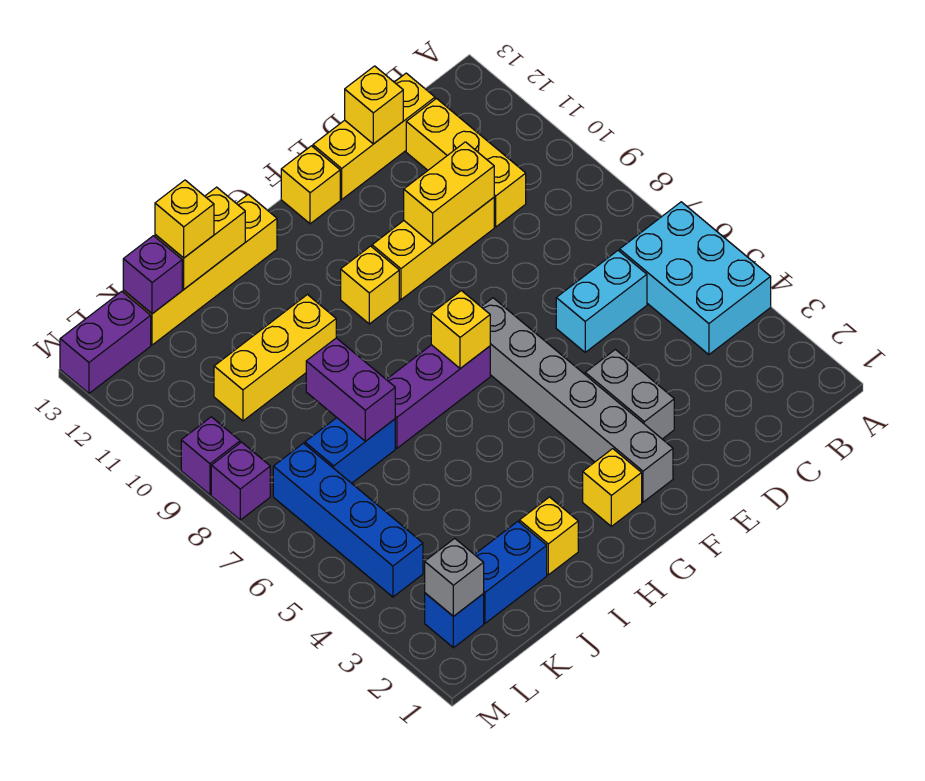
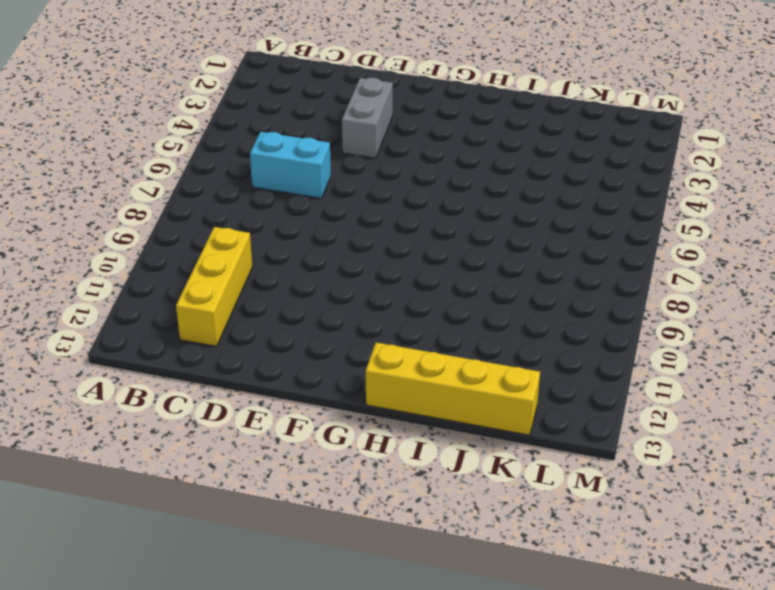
none -> cyan 2x3 brick [620,202,771,355]
none -> yellow 1x3 brick [313,73,435,199]
none -> yellow 1x3 brick [372,198,494,300]

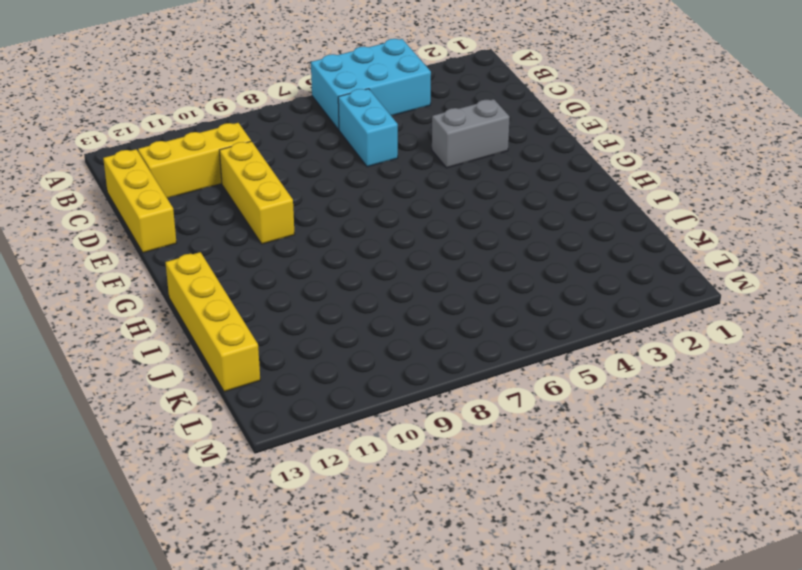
none -> grey 1x6 brick [481,298,673,502]
none -> yellow 1x1 brick [281,146,340,224]
none -> yellow 1x1 brick [583,449,642,526]

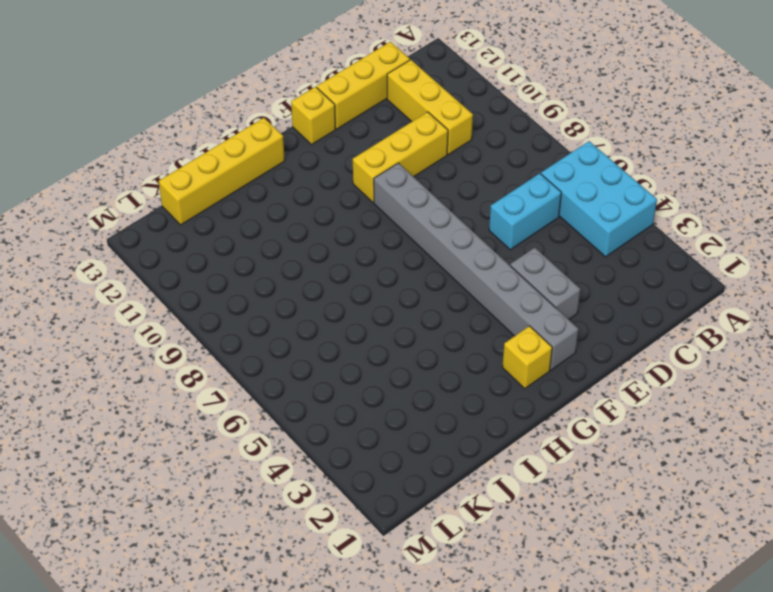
grey 1x8 brick [374,163,578,370] -> grey 1x6 brick [481,298,673,502]
none -> purple 1x3 brick [386,345,490,448]
none -> yellow 1x1 brick [341,246,399,324]
none -> yellow 1x1 brick [519,497,578,575]

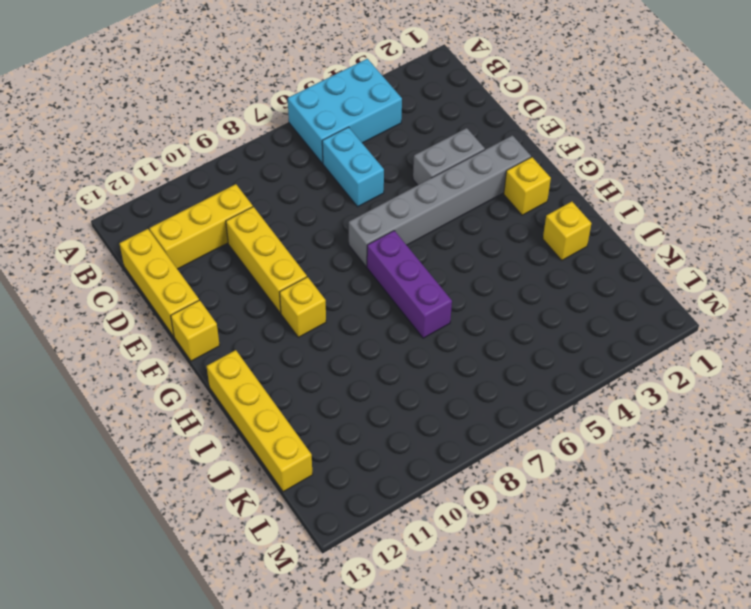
none -> yellow 1x3 brick [214,295,336,421]
none -> blue 1x2 brick [474,521,547,623]
none -> blue 1x2 brick [305,418,395,483]

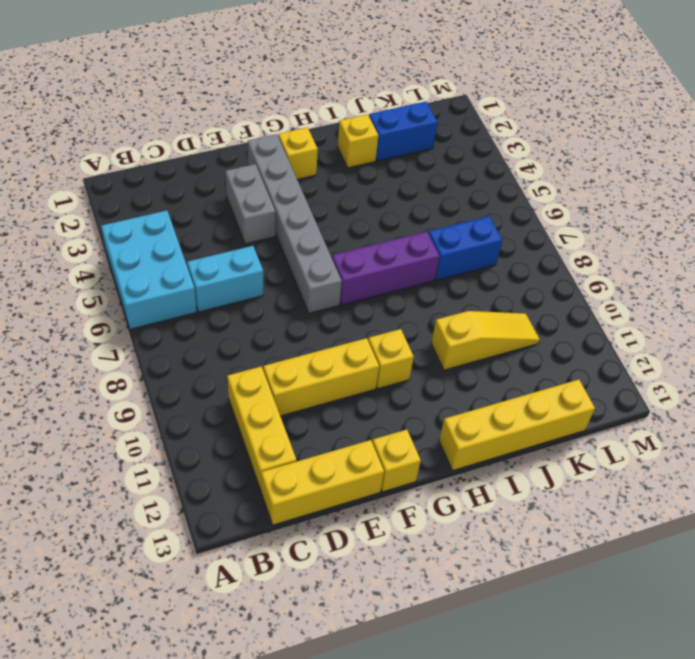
yellow 1x3 slope [431,311,540,370] -> yellow 1x3 brick [214,295,336,421]
none -> blue 1x1 brick [425,593,484,648]
none -> blue 1x4 brick [273,443,423,597]
none -> purple 1x2 brick [60,291,151,393]

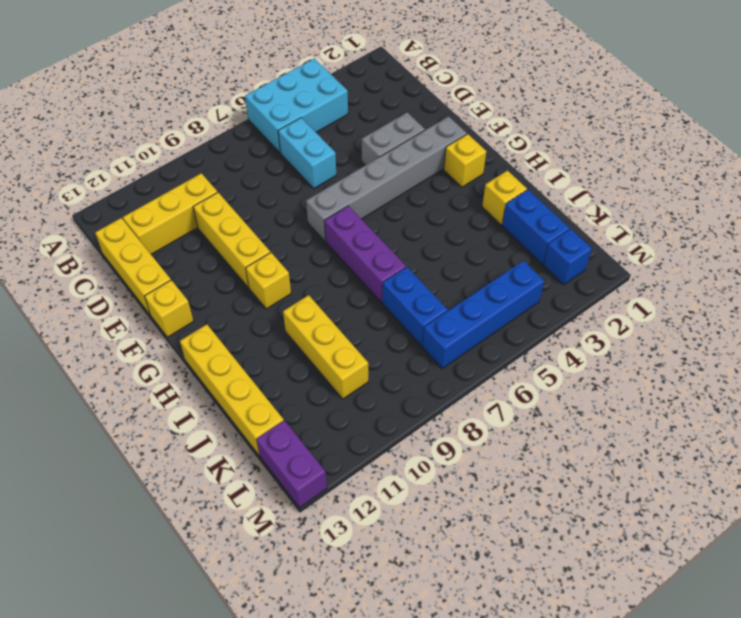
none -> purple 1x1 brick [211,442,270,520]
none -> purple 1x1 brick [181,417,240,495]
none -> yellow 1x2 brick [404,142,494,244]

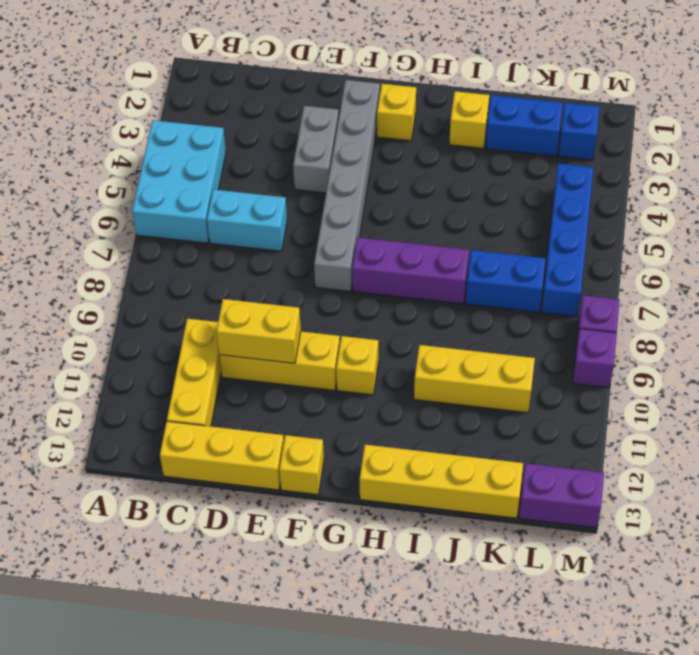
none -> yellow 1x1 brick [345,66,403,144]
none -> yellow 1x1 brick [431,291,490,369]
none -> yellow 1x2 brick [155,187,245,289]

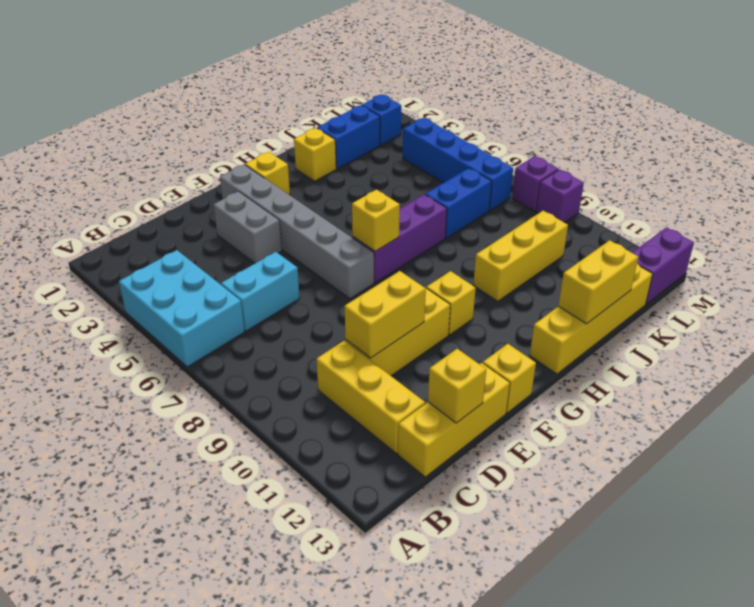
none -> purple 1x2 brick [306,338,395,441]
none -> purple 1x1 brick [123,236,182,314]
none -> grey 1x1 brick [425,538,484,616]

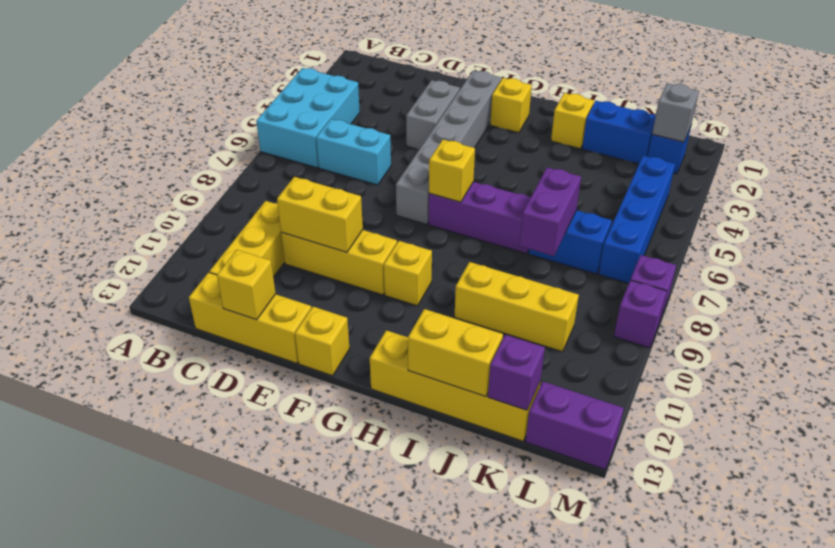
none -> yellow 1x1 brick [155,180,214,258]

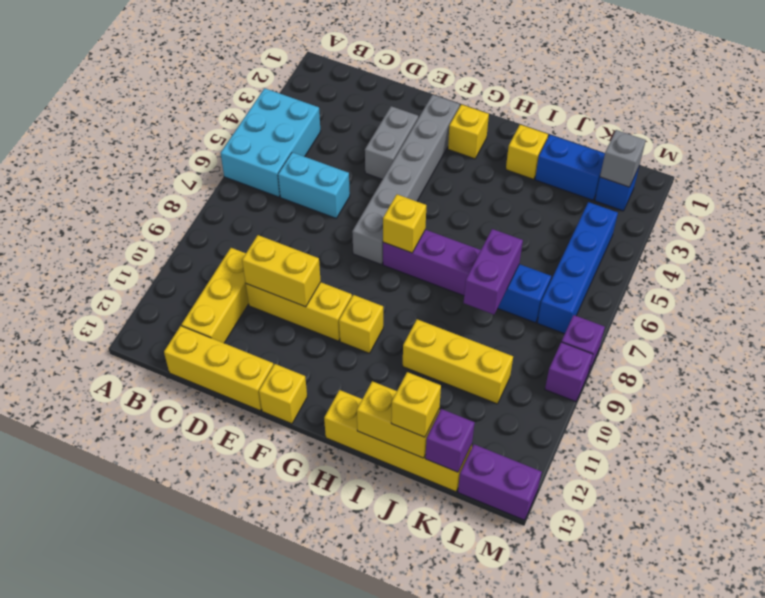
none -> yellow 1x1 brick [345,66,403,144]

